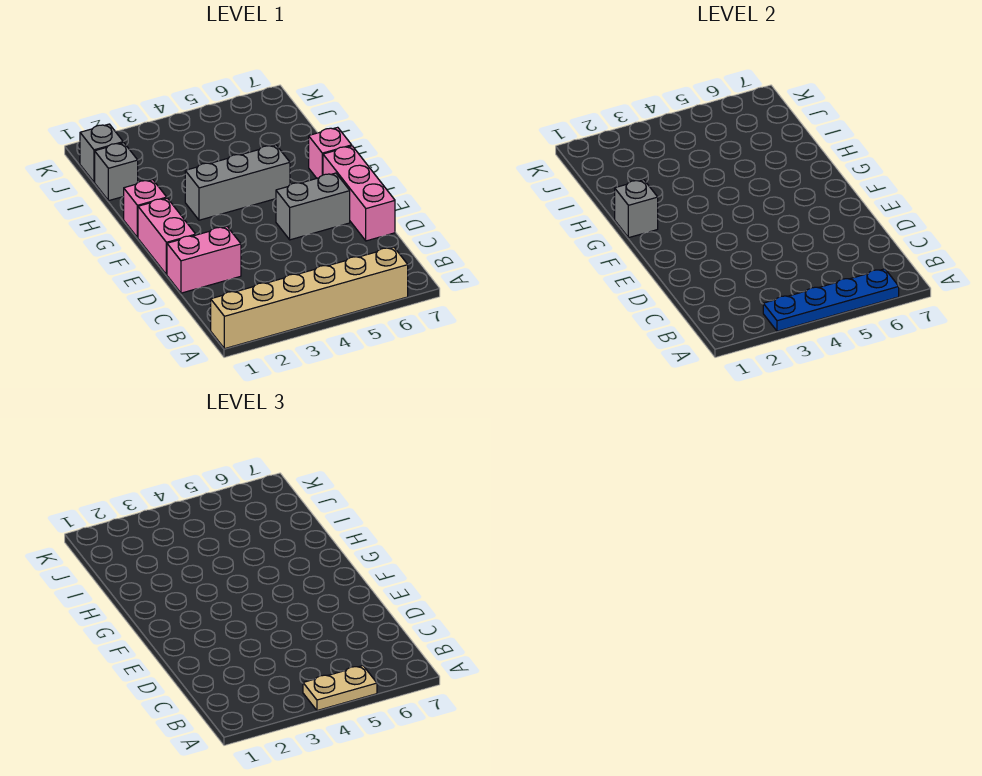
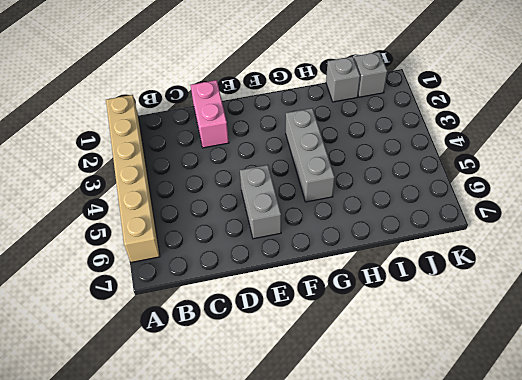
none -> pink 1x3 brick [323,146,395,241]
none -> pink 1x2 brick [138,198,196,275]
none -> pink 1x1 brick [124,180,167,238]

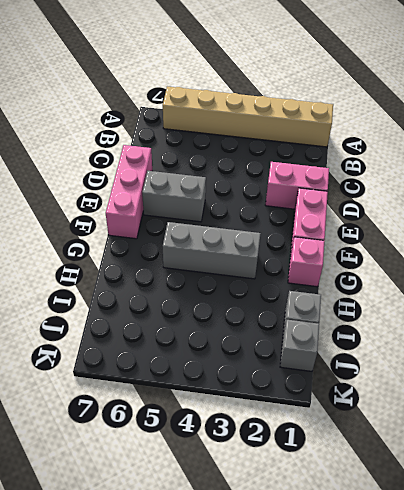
none -> pink 1x1 brick [309,127,352,178]
none -> blue 1x4 plate [763,269,899,331]
none -> grey 1x1 brick [615,180,658,238]

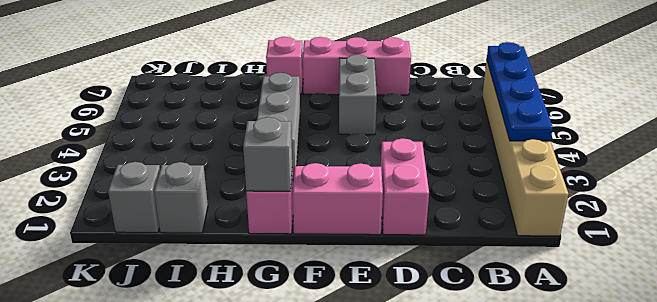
none -> tan 1x2 plate [303,666,377,710]

